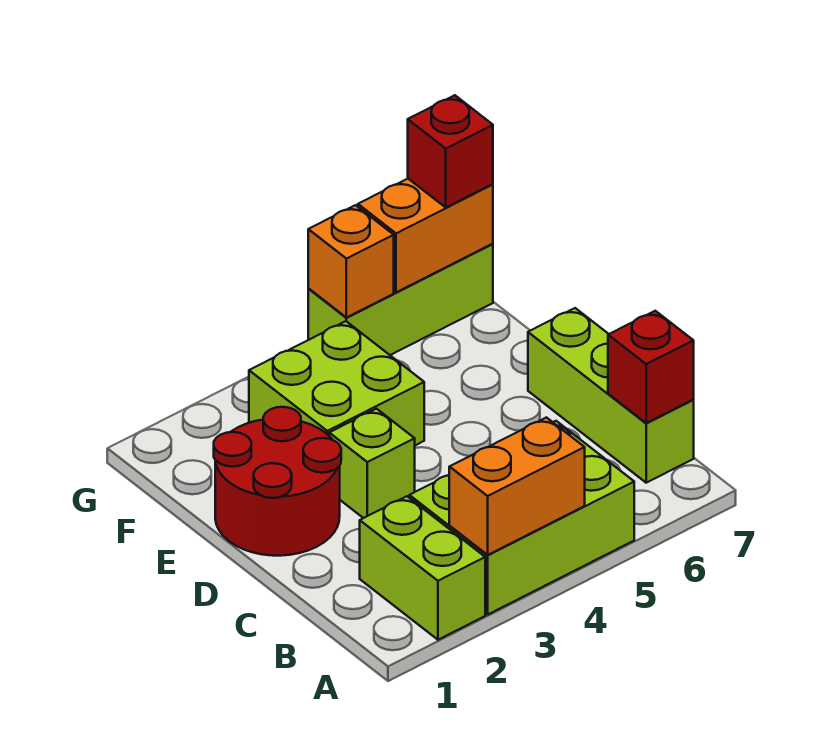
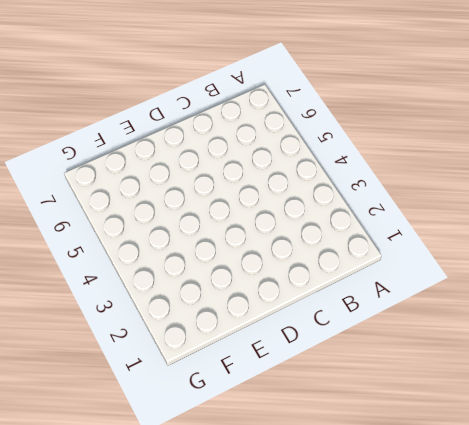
none -> lime 1x2 brick [360,496,485,640]
none -> lime 2x3 brick [409,421,634,614]
none -> lime 1x3 brick [528,308,694,483]

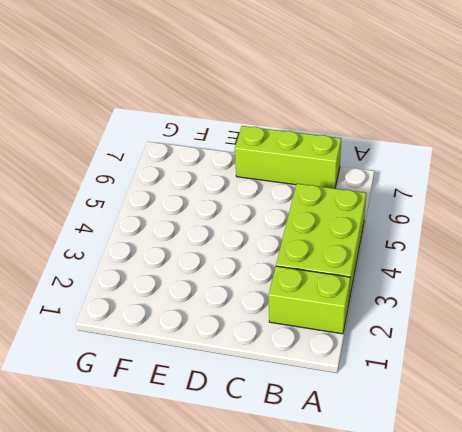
none -> red 2x2 round brick [214,407,341,556]
none -> lime 1x1 brick [329,409,415,518]
none -> lime 2x2 brick [249,321,424,445]

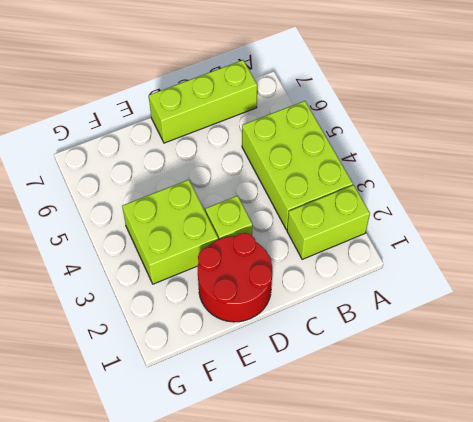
none -> lime 1x3 brick [308,244,493,355]
none -> orange 1x2 brick [449,417,585,555]
none -> red 1x1 brick [608,311,694,423]

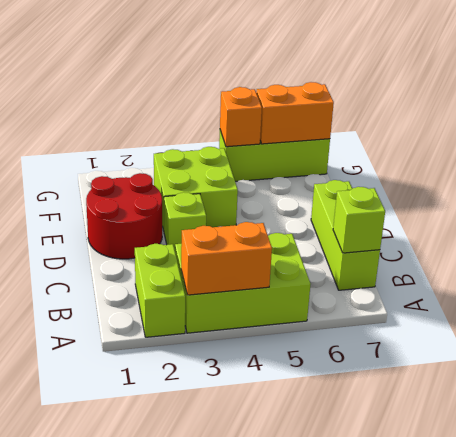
lime 1x1 brick [333,187,385,253] -> red 1x1 brick [608,311,694,423]
none -> red 1x1 brick [408,95,493,207]

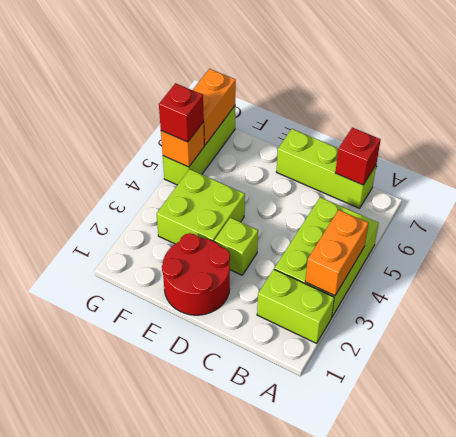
red 1x1 brick [159,83,204,142] -> red 1x1 brick moved to [408,95,493,207]

